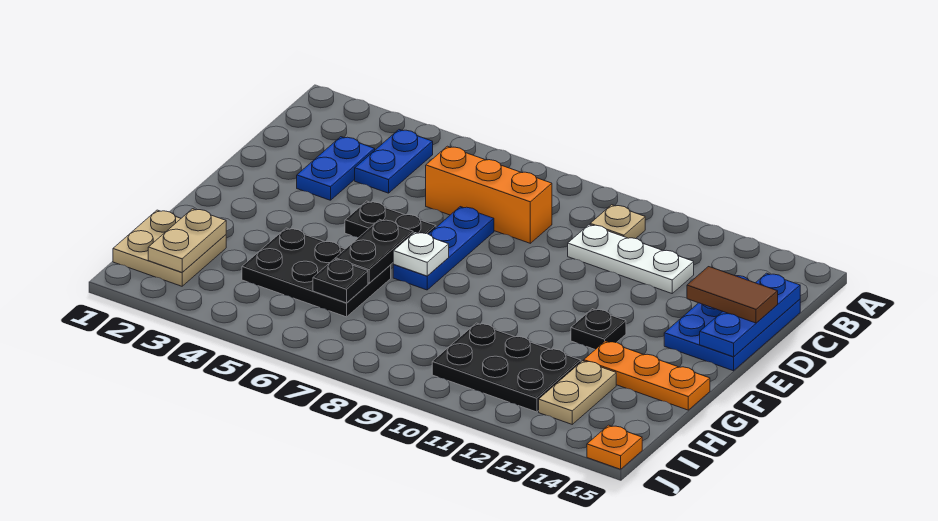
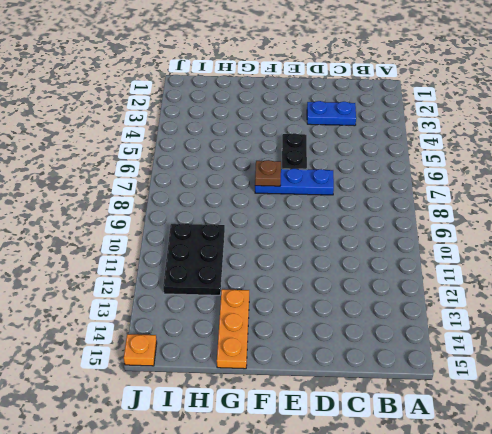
brown 1x1 plate [255,160,281,186] -> white 1x1 plate [393,232,449,276]
none -> blue 1x2 plate [355,130,433,193]
none -> tan 1x1 plate [590,205,645,239]
none -> orange 1x3 brick [426,146,552,243]

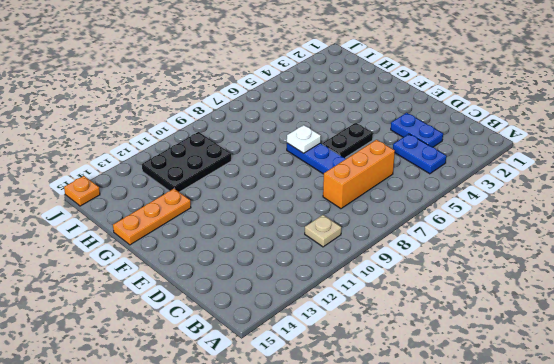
none -> white 1x3 plate [568,225,694,293]
none -> blue 2x3 plate [664,276,800,371]
none -> black 1x1 plate [571,309,626,349]

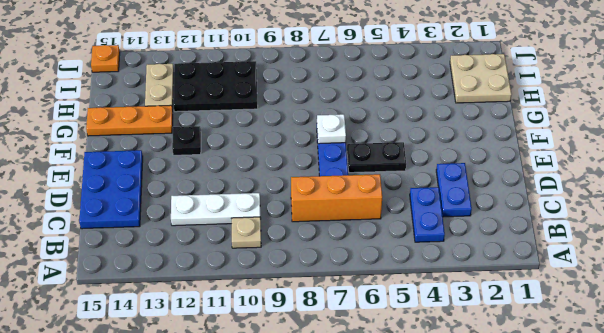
none -> black 2x3 plate [242,228,391,317]
none -> blue 1x3 plate [700,273,800,357]
none -> black 1x2 plate [335,219,413,283]

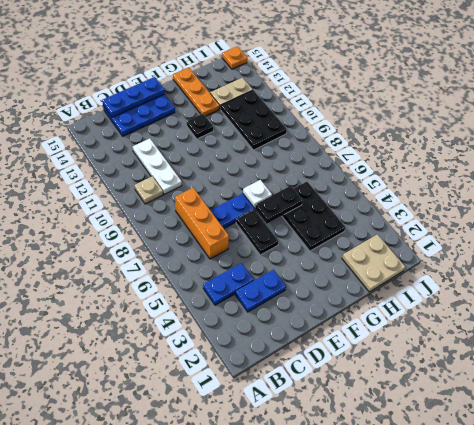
none -> tan 1x2 plate [148,209,226,272]
none -> black 1x1 plate [313,259,368,303]
none -> brown 1x2 tile [687,267,778,323]

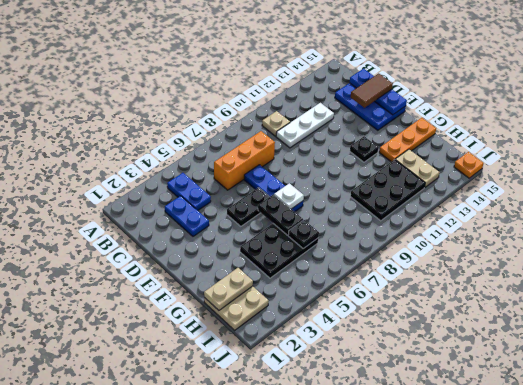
tan 1x2 plate [204,268,253,310] -> tan 1x2 plate turned to [148,209,226,272]

